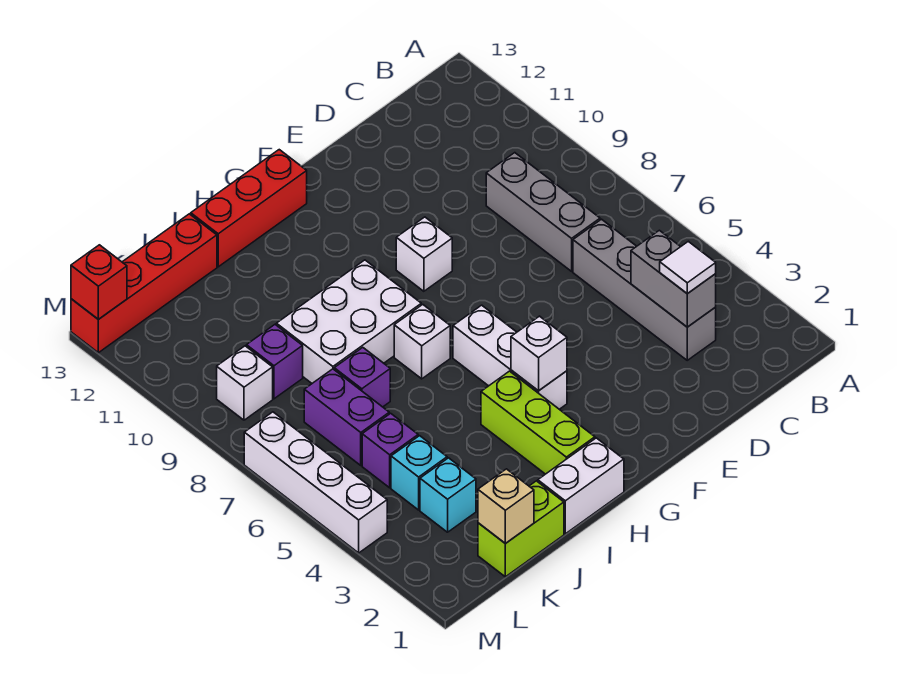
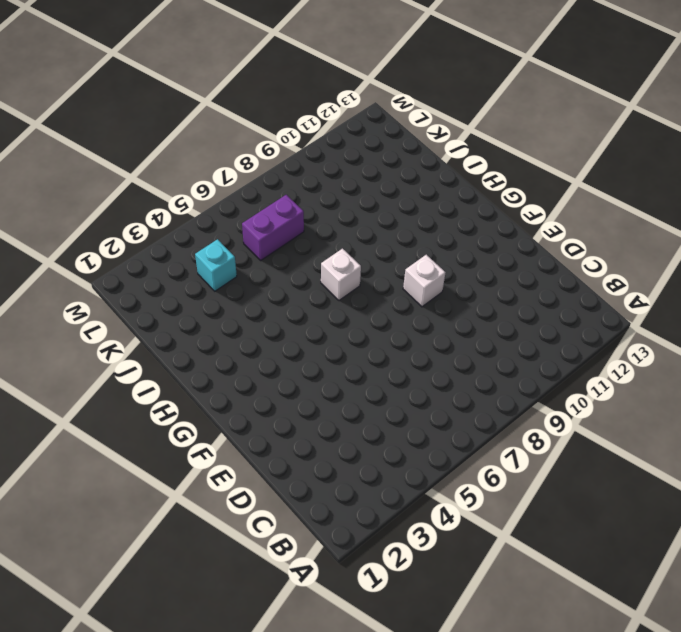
none -> grey 1x4 brick [573,219,716,360]
none -> grey 1x3 brick [486,153,600,271]
none -> white 1x3 brick [453,305,567,409]

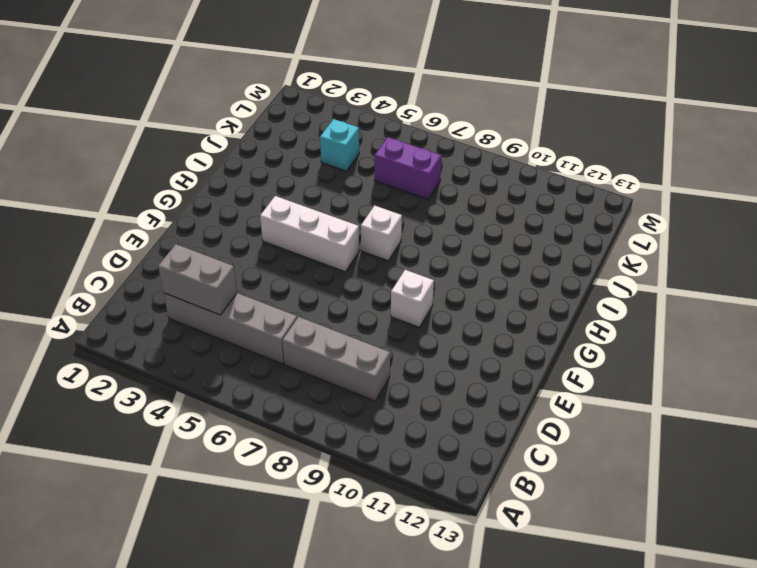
none -> red 1x3 brick [191,150,307,267]
none -> white 1x2 brick [538,438,624,534]
none -> lime 1x3 brick [481,371,595,474]

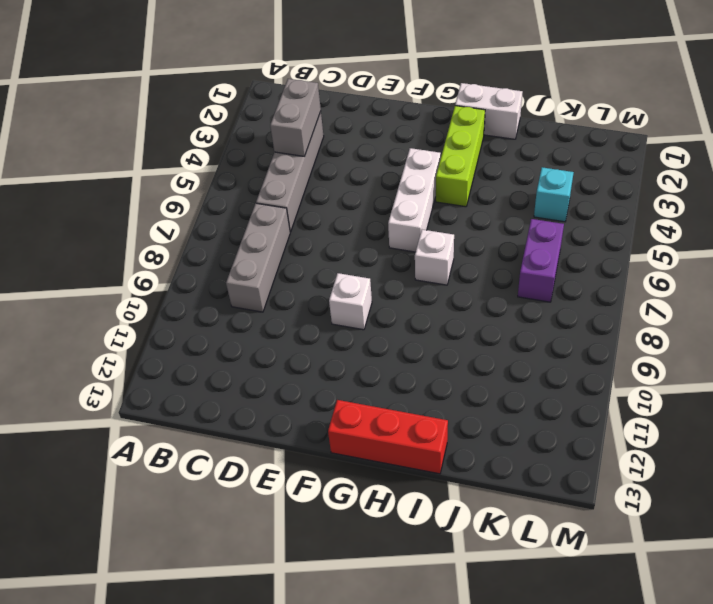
none -> white 2x3 brick [276,260,421,383]
none -> lime 1x2 brick [478,481,564,577]
none -> purple 1x1 brick [334,348,390,407]

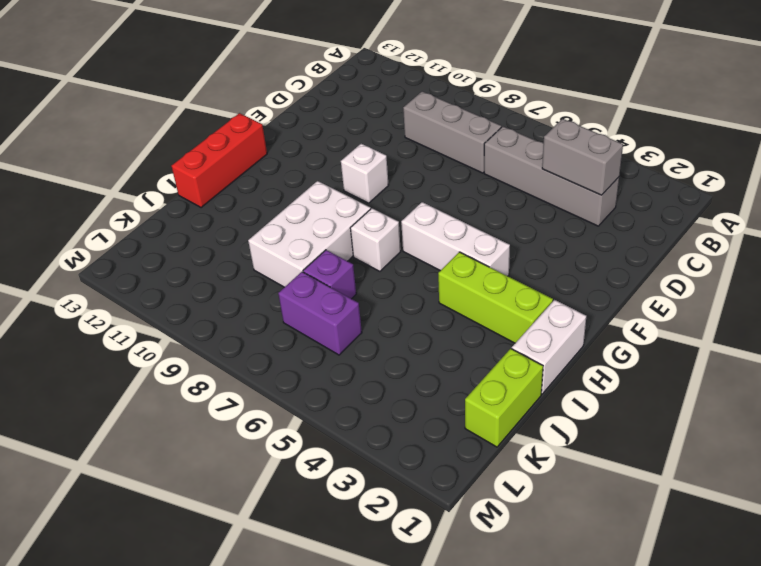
none -> red 1x4 brick [71,214,217,353]
none -> cyan 1x1 brick [420,458,476,532]
none -> cyan 1x1 brick [391,436,447,510]

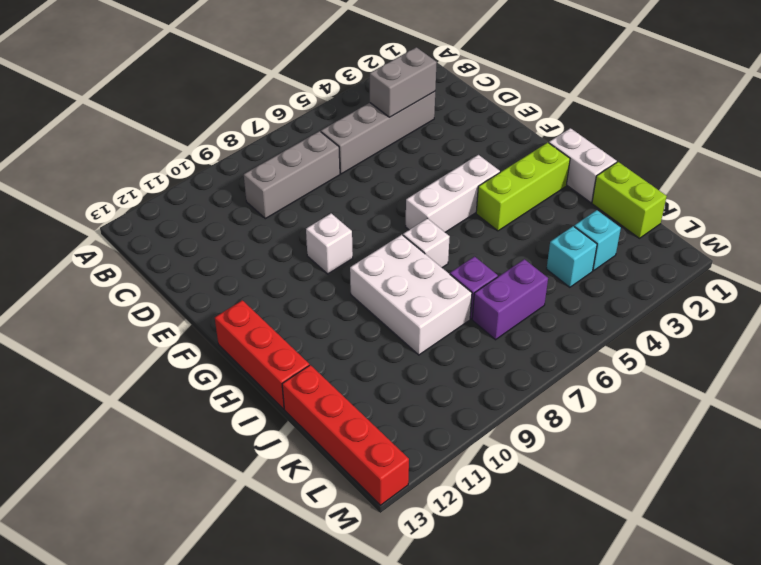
none -> purple 1x1 brick [362,413,418,488]
none -> purple 1x1 brick [247,325,303,399]
none -> white 1x1 brick [217,346,273,420]

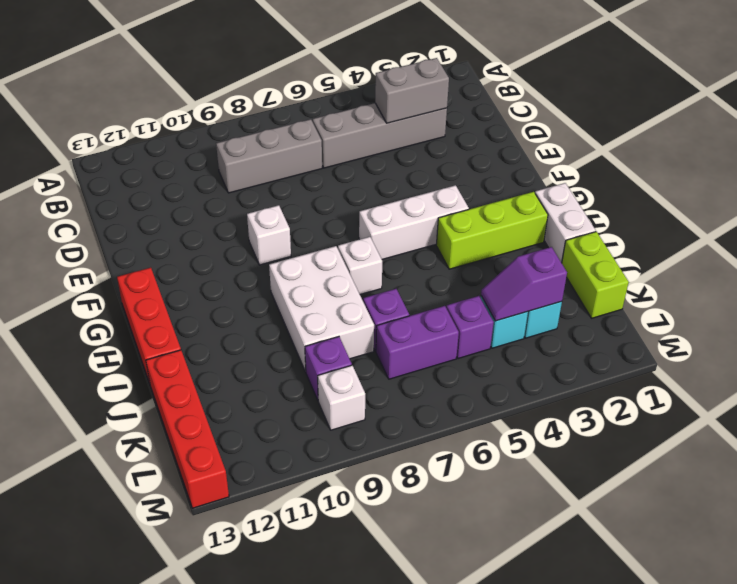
purple 1x2 slope [481,247,567,321] -> none
none -> white 1x4 brick [244,412,387,553]
none -> white 1x1 brick [511,316,567,391]
none -> tan 1x1 brick [478,469,534,544]

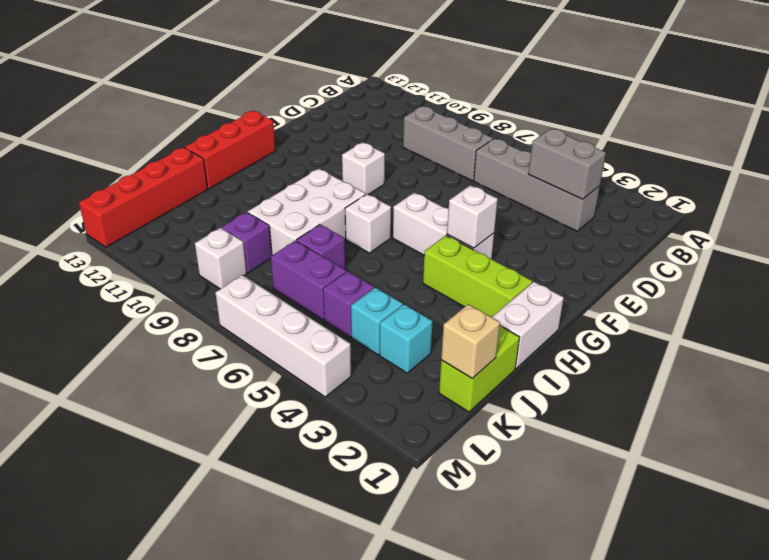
none -> red 1x1 brick [71,245,127,319]
none -> white 1x1 tile [660,241,716,294]

